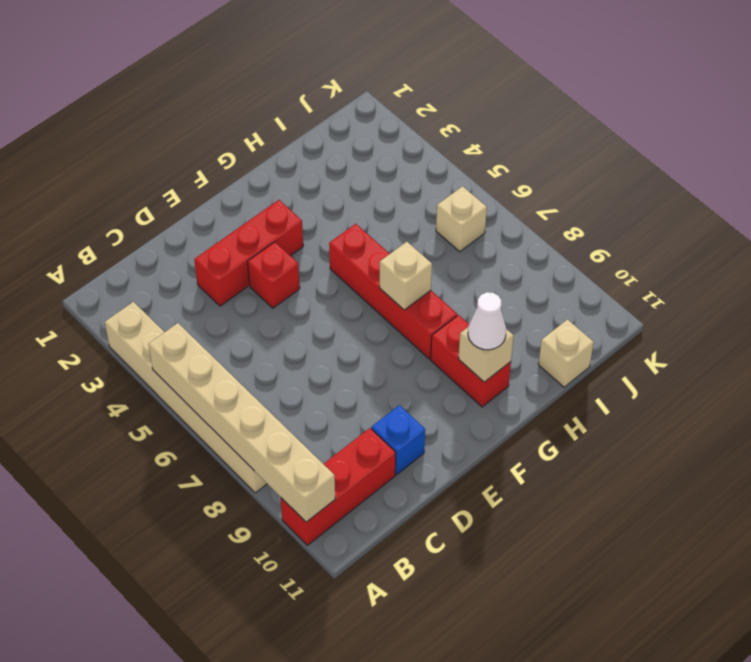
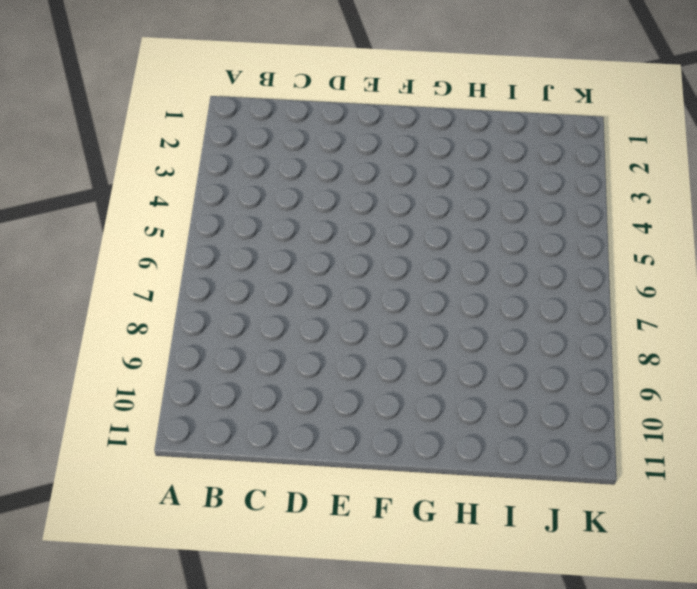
none -> tan 1x6 brick [105,302,267,493]
none -> red 1x3 brick [281,428,396,545]
none -> red 1x3 brick [194,200,303,306]

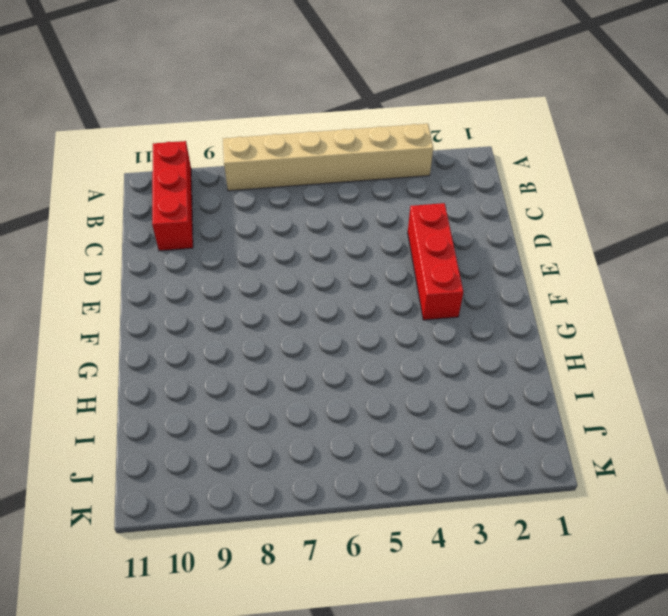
none -> blue 1x1 brick [371,405,425,474]
none -> red 1x1 brick [248,242,300,308]
none -> red 1x4 brick [329,224,457,359]

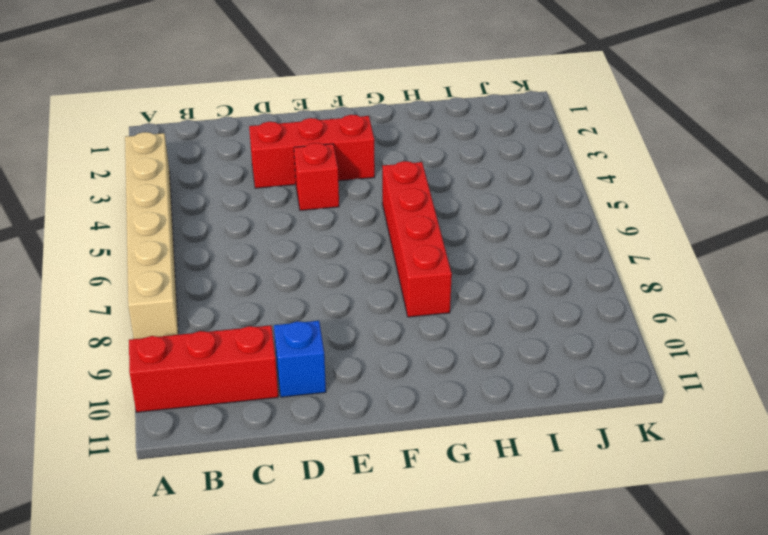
none -> red 1x2 brick [431,315,511,407]
none -> tan 1x1 brick [538,320,594,387]
none -> tan 1x1 brick [436,186,487,252]

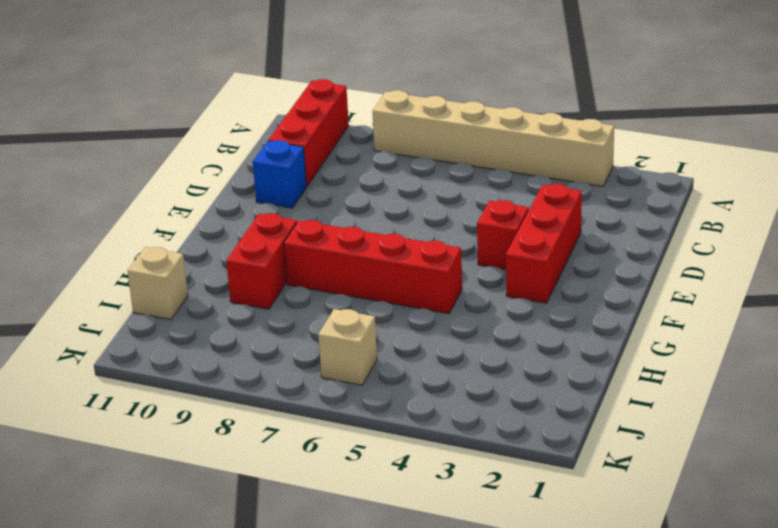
red 1x2 brick [226,213,297,309] -> red 1x2 brick turned to [431,315,511,407]
none -> tan 1x6 brick [148,323,335,522]
none -> tan 1x1 brick [380,242,432,310]
none -> tan 1x1 brick [458,327,514,382]

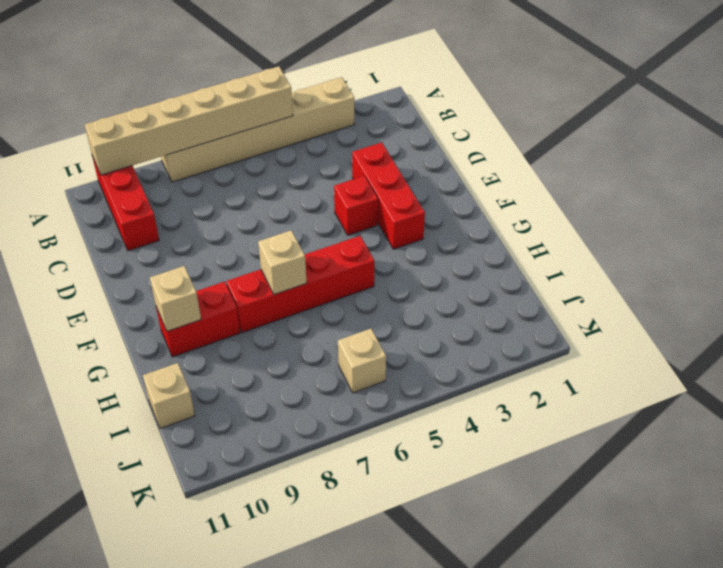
none -> blue 1x1 brick [371,405,425,474]
none -> white 1x1 cone [468,292,506,350]

